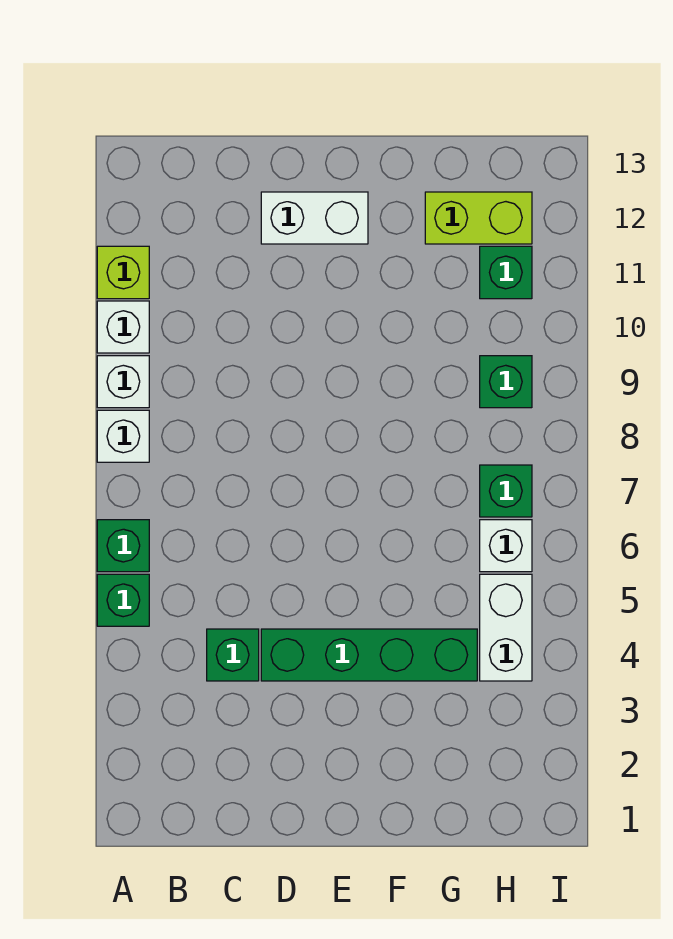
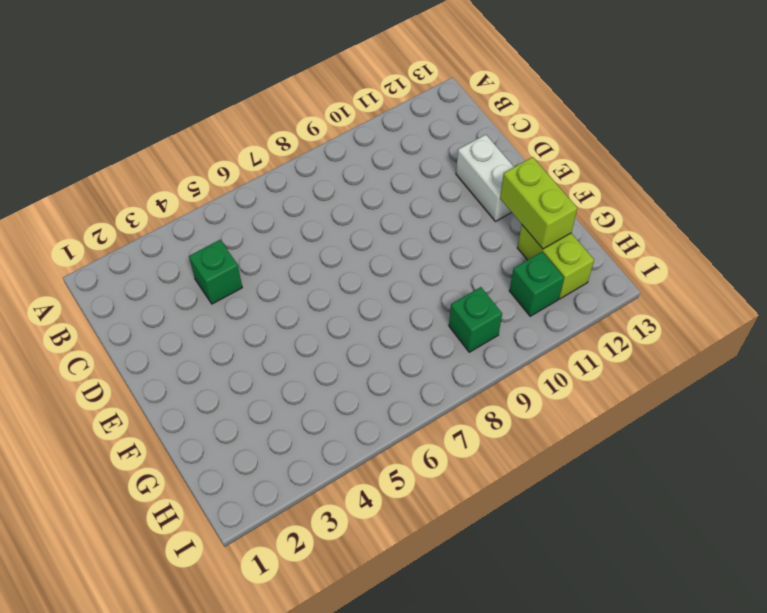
lime 1x2 brick [500,157,577,249] -> none
none -> green 1x1 brick [97,574,149,626]
none -> green 1x1 brick [97,520,149,572]
none -> white 1x1 brick [97,410,149,462]

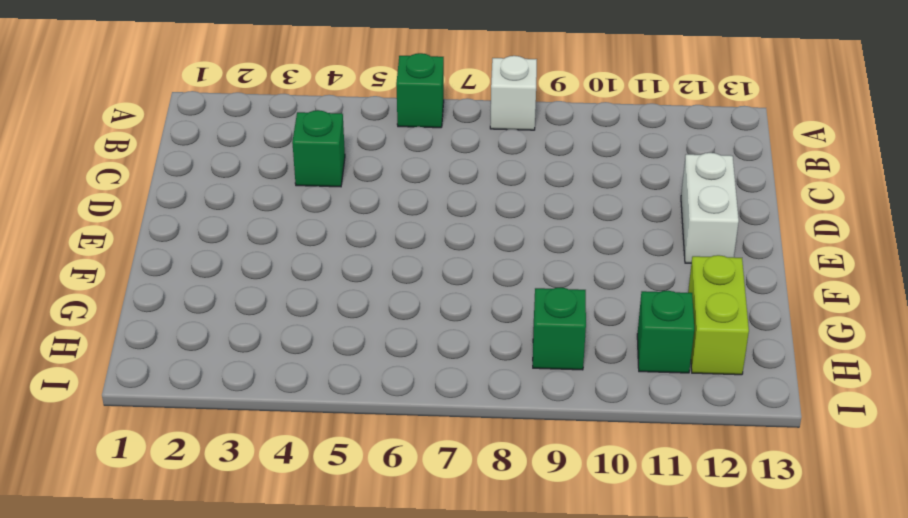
none -> green 1x1 brick [97,574,149,626]
none -> white 1x1 brick [97,356,149,408]
none -> white 1x1 brick [97,301,149,353]

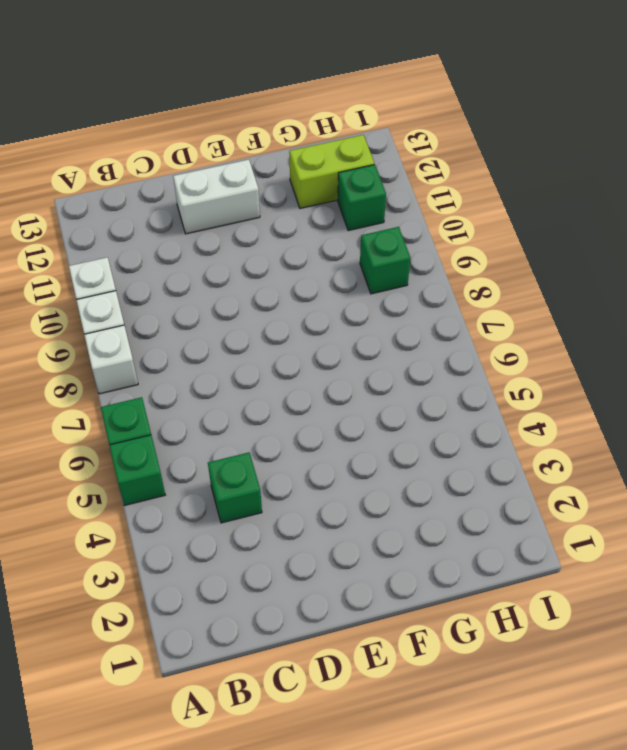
none -> lime 1x1 brick [97,246,149,299]
none -> green 1x4 brick [261,629,477,681]
none -> white 1x2 brick [480,574,532,681]

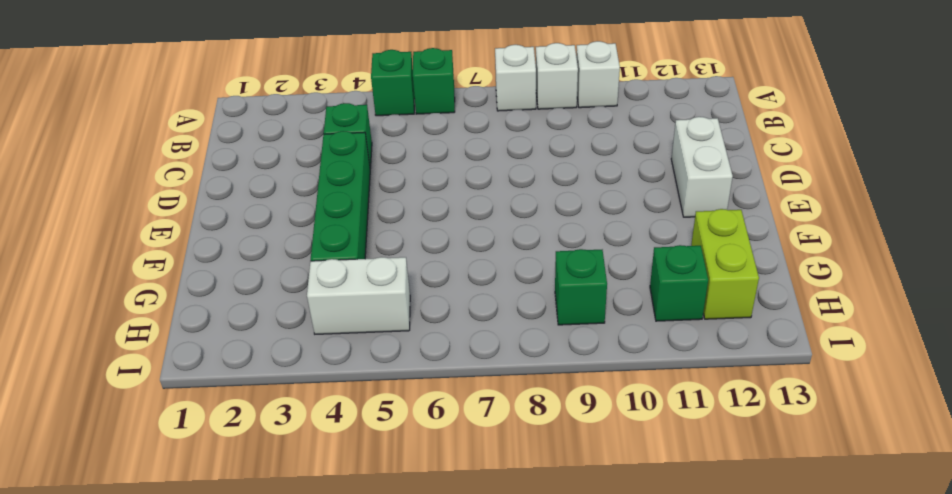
none -> lime 1x1 brick [97,246,149,299]
none -> white 1x1 brick [480,520,532,572]
none -> green 1x1 brick [480,465,532,517]

